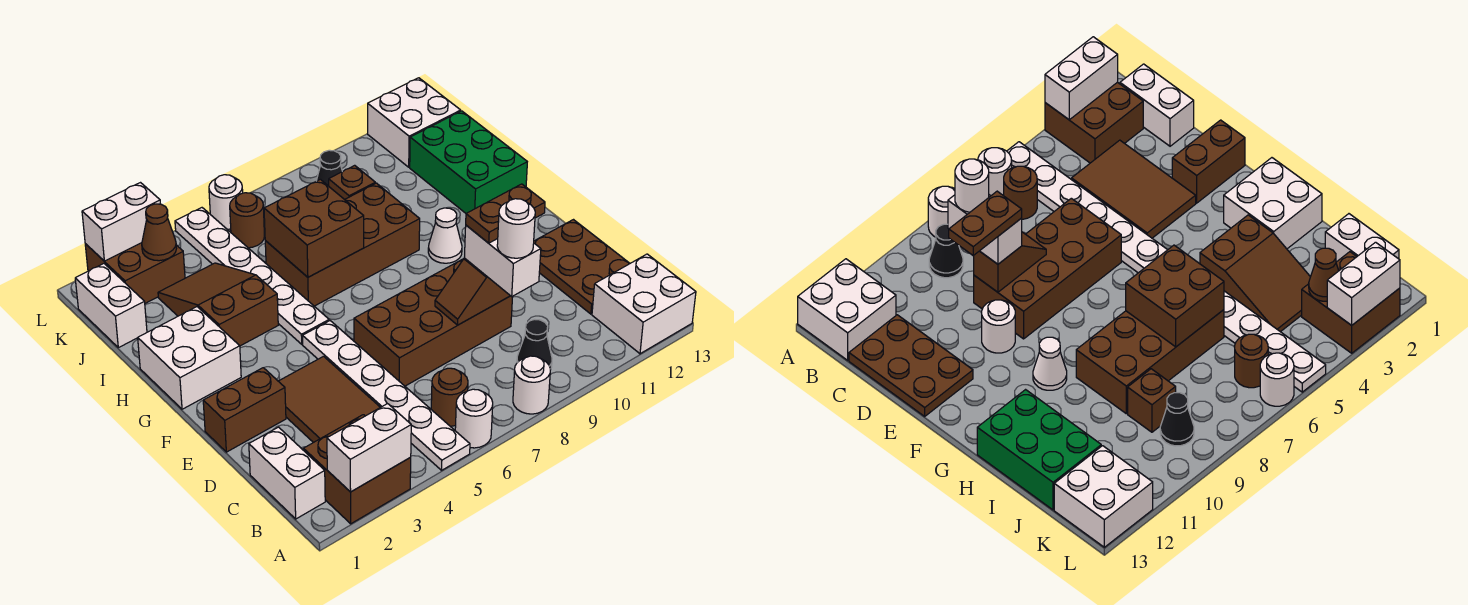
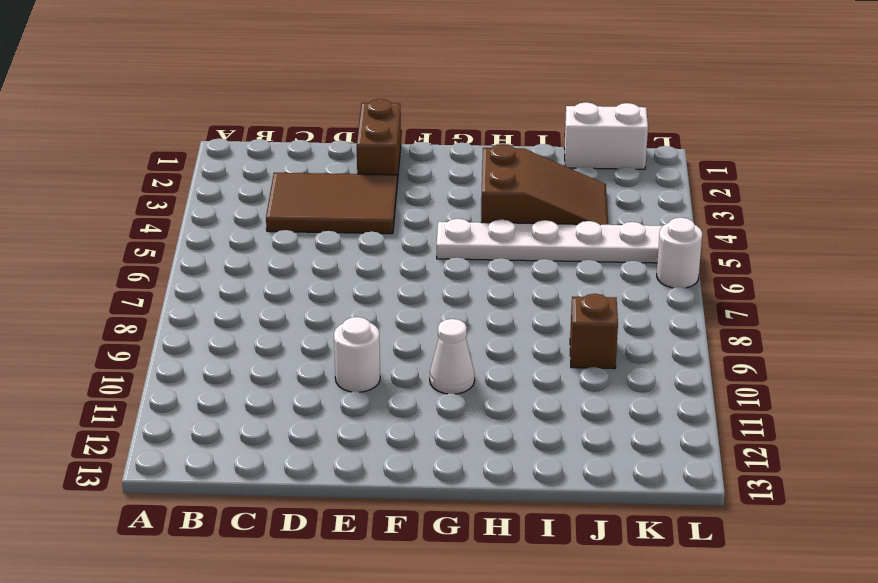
none -> brown 2x2 brick [304,415,411,524]
none -> white 1x6 plate [303,321,470,470]
none -> white 1x1 round brick [455,389,493,448]
none -> white 1x1 round brick [513,356,551,414]

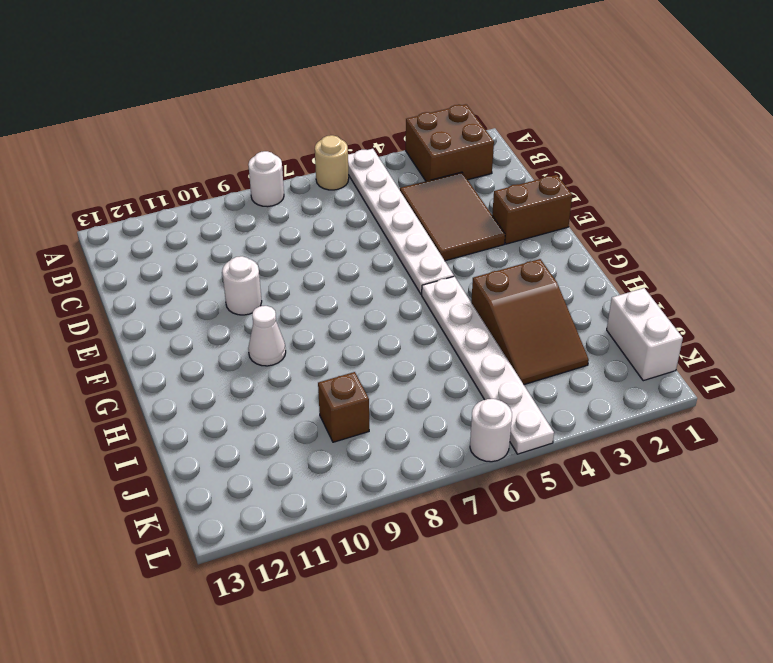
tan 1x1 round brick [315,135,349,190] -> white 1x1 round brick [455,389,493,448]
none -> white 2x2 brick [592,254,696,354]
none -> white 1x2 brick [249,427,325,519]
none -> brown 1x1 round brick [431,368,468,426]
none -> black 1x1 cone [517,319,552,369]

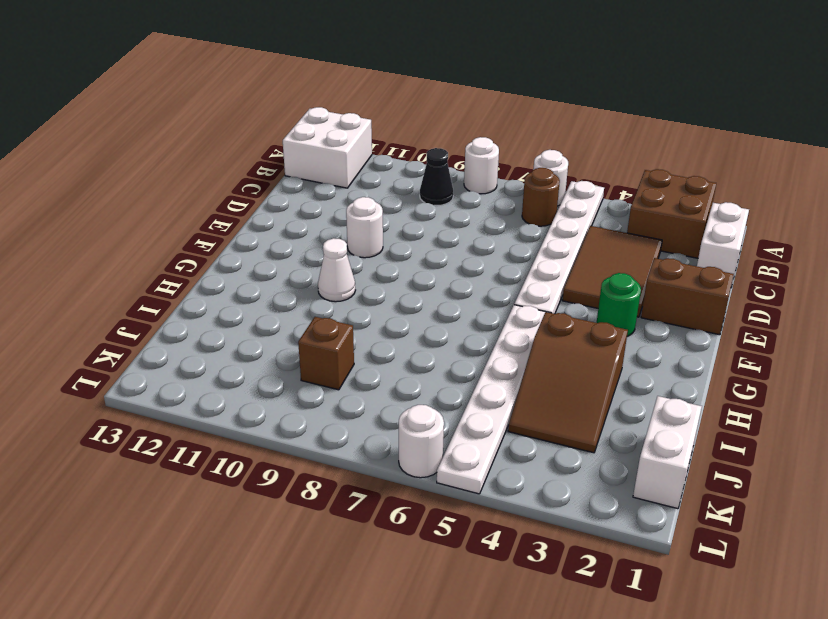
green 1x1 round brick [597,273,641,336] -> none
none -> brown 2x3 plate [534,220,630,314]
none -> brown 2x4 brick [354,259,513,386]
none -> white 2x2 brick [138,307,241,409]
none -> brown 2x4 brick [265,183,420,306]

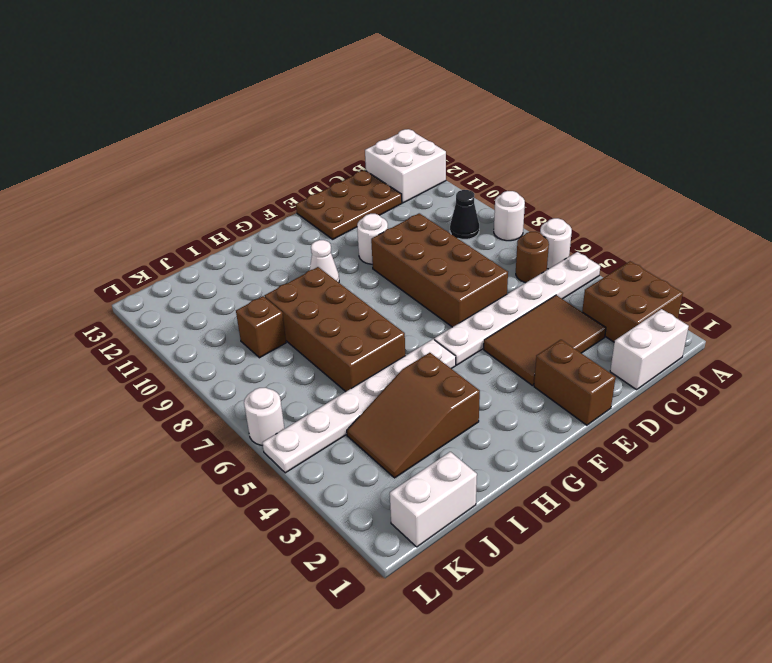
none -> white 2x2 brick [138,307,241,409]
none -> green 2x3 brick [410,111,527,213]
none -> brown 2x2 brick [85,243,185,303]
none -> brown 1x1 round brick [230,193,264,248]

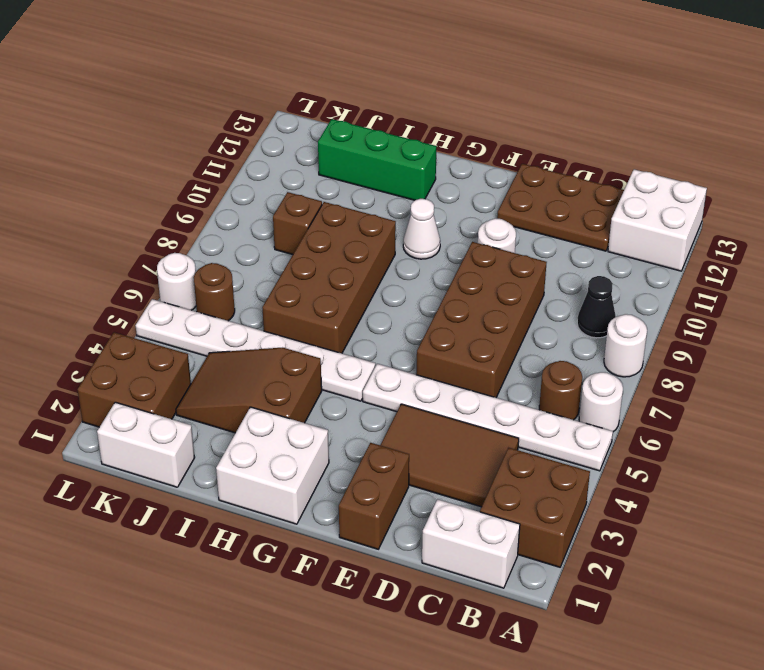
green 1x3 brick [318,119,436,200] -> green 2x3 brick [410,111,527,213]
none -> black 1x1 cone [317,150,342,186]
none -> white 2x2 brick [368,78,461,167]
none -> white 1x2 brick [327,404,411,492]
none -> brown 1x2 slope [435,258,510,325]

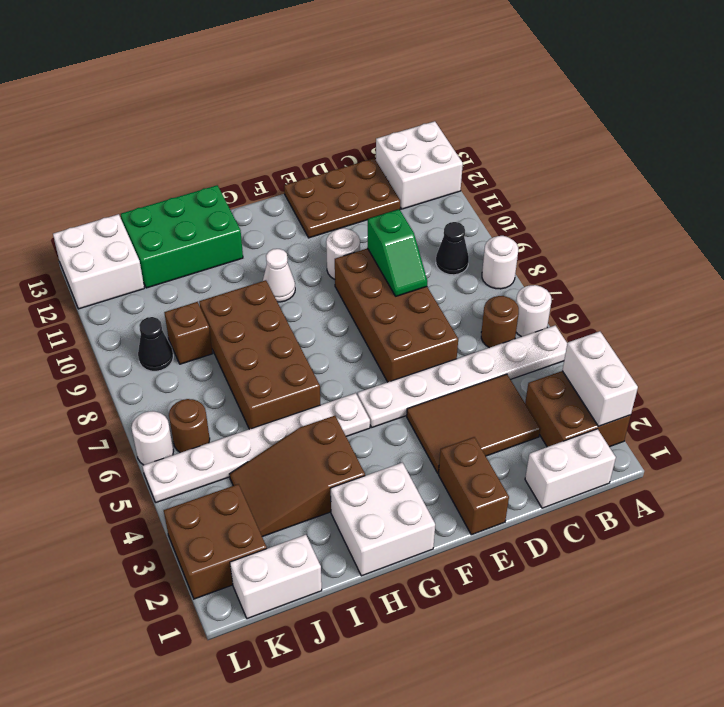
green 1x2 slope [367,209,427,296] -> brown 1x2 slope [435,258,510,325]
none -> brown 2x2 brick [264,179,364,277]
none -> brown 1x1 cone [142,204,176,261]
none -> white 1x2 brick [82,183,160,261]
none -> white 1x2 brick [464,225,541,297]

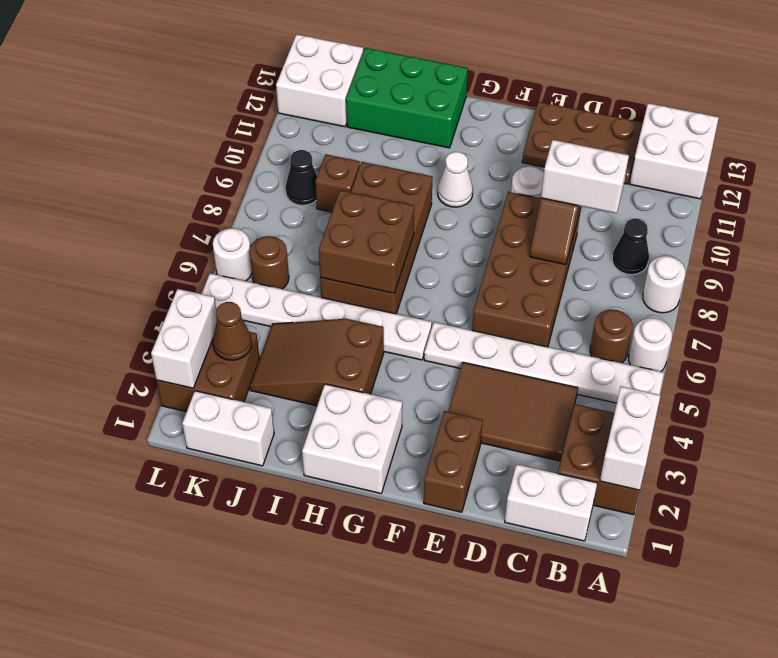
none -> white 1x1 round brick [497,199,535,258]
none -> brown 1x2 plate [466,184,545,243]

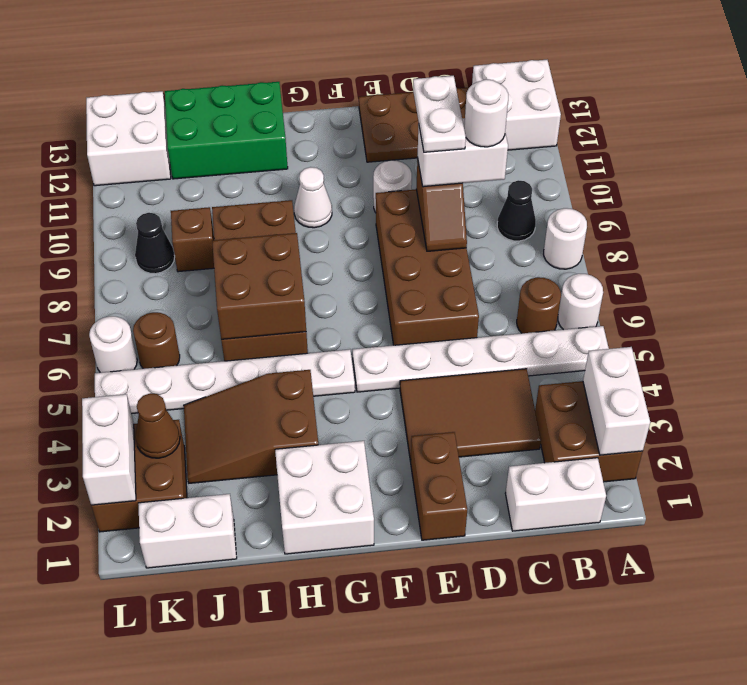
white 1x2 plate [413,76,466,152] -> brown 1x2 plate [466,184,545,243]

